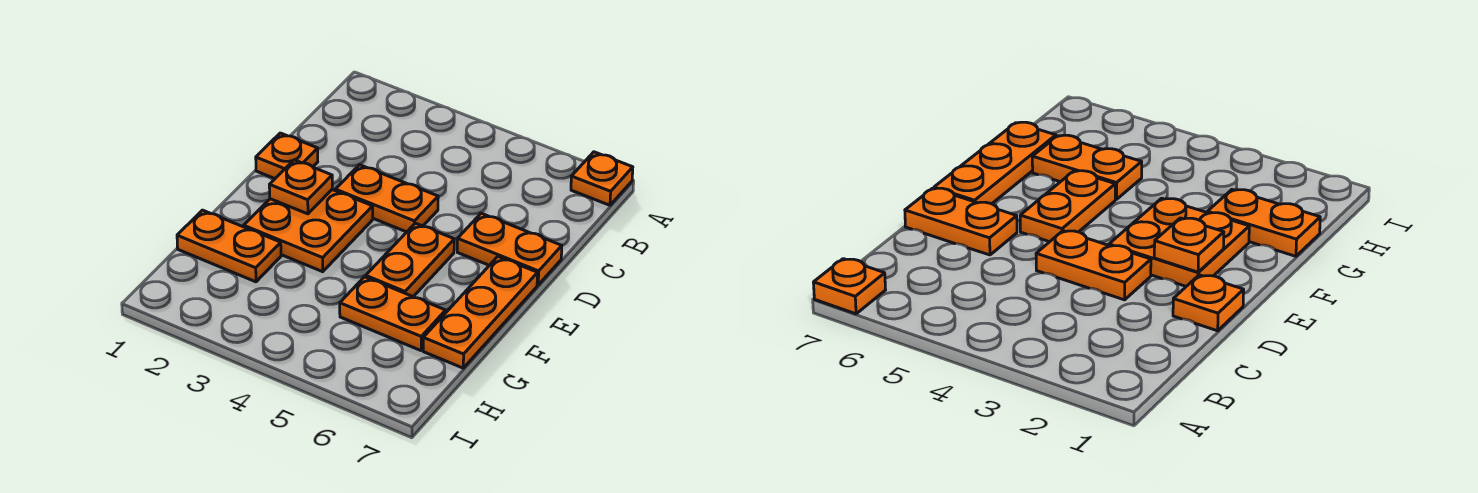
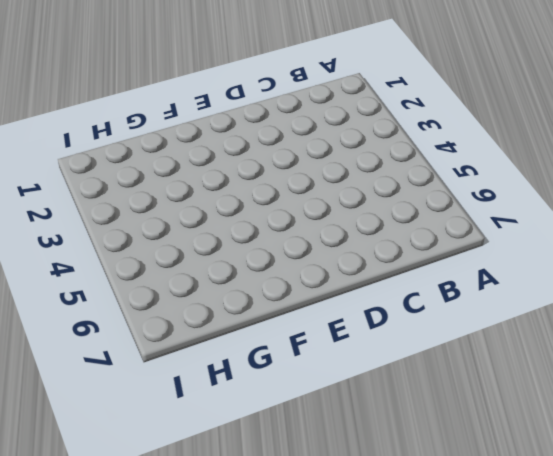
none -> orange 1x1 plate [571,152,633,205]
none -> orange 1x1 plate [256,133,318,179]

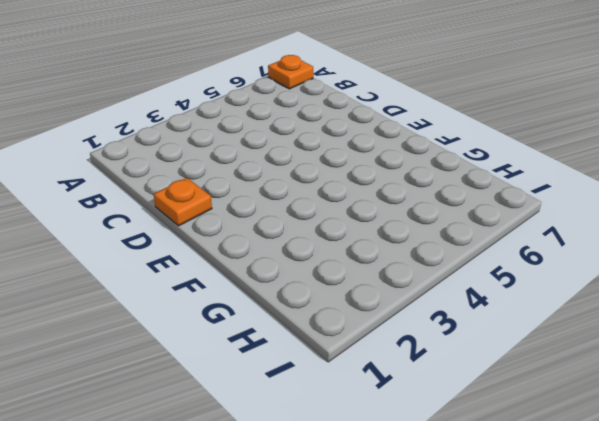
none -> orange 1x2 plate [335,165,438,232]
none -> orange 1x2 plate [457,213,562,285]

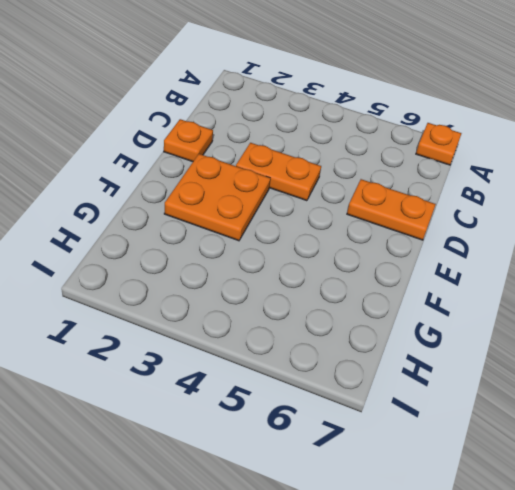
none -> orange 1x2 plate [366,223,454,297]
none -> orange 1x3 plate [423,257,537,368]

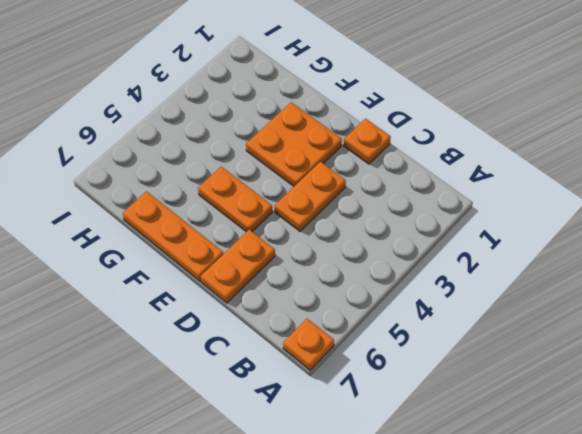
none -> orange 1x2 plate [177,210,281,282]
none -> orange 1x2 plate [340,277,446,351]

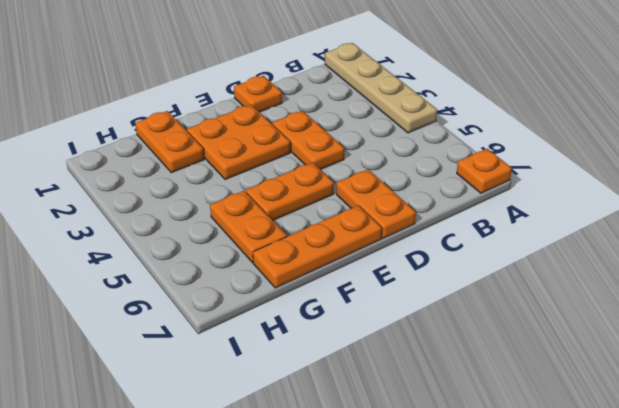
tan 1x4 plate [325,43,437,133] -> none
none -> orange 1x1 plate [269,160,332,214]

